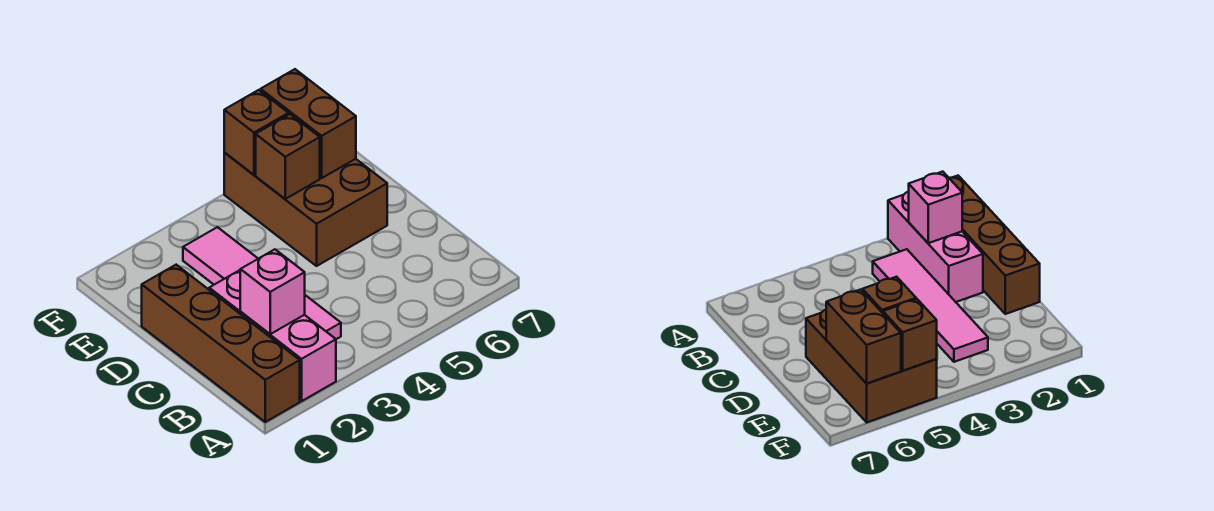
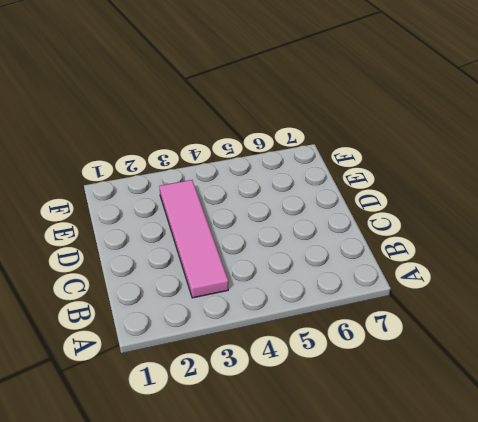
none -> brown 1x4 brick [142,265,300,422]
none -> pink 1x3 brick [209,270,336,401]

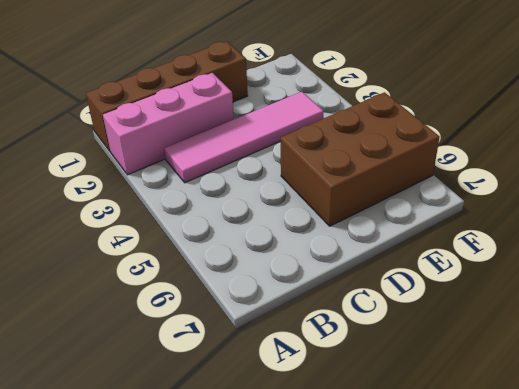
none -> pink 1x1 brick [240,249,305,334]
none -> brown 1x1 brick [256,114,320,199]

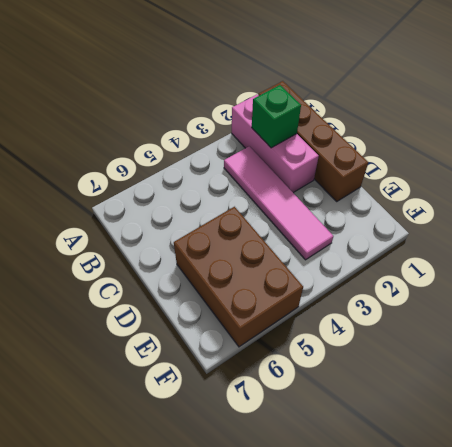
green 1x1 brick [252,85,301,148] -> pink 1x1 brick [240,249,305,334]
none -> brown 1x1 brick [256,114,320,199]
none -> brown 1x2 brick [261,69,356,178]

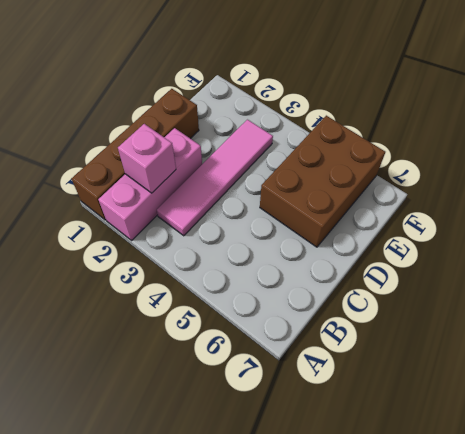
none -> brown 1x1 brick [256,114,320,199]
none -> brown 1x2 brick [261,69,356,178]

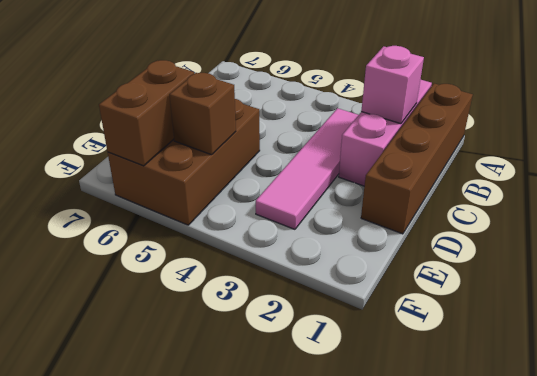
none -> brown 1x1 brick [224,90,289,175]

